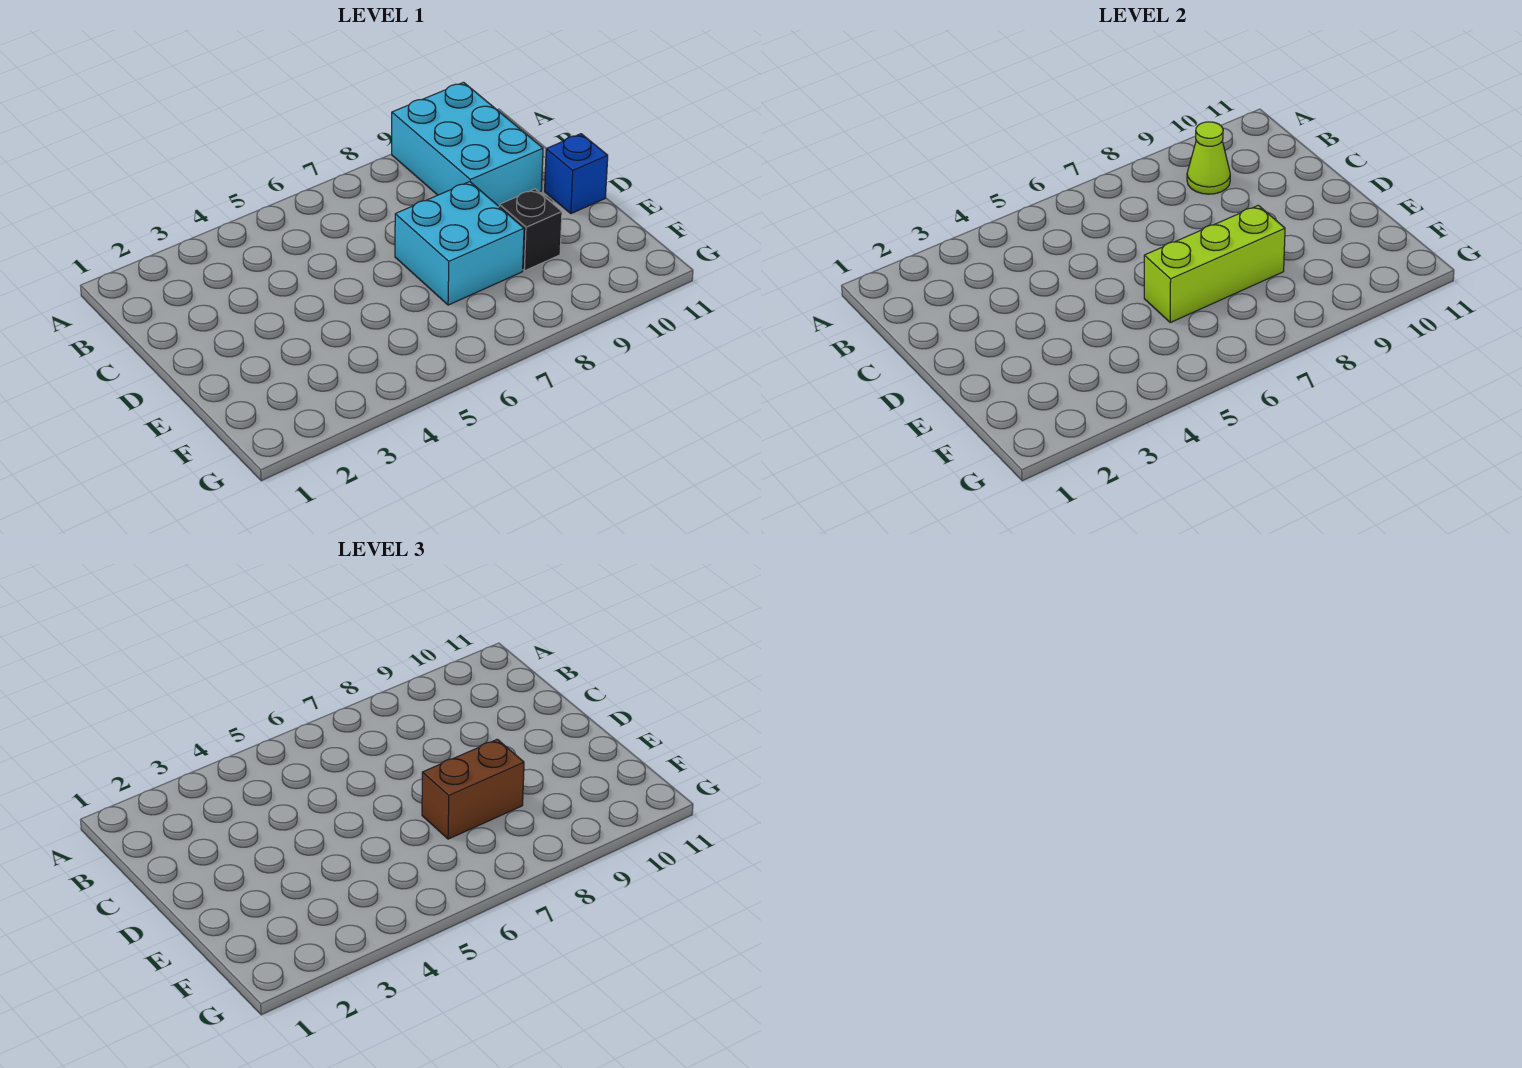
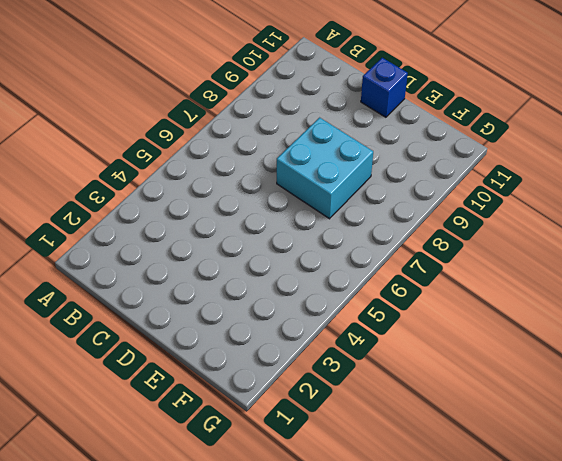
none -> cyan 2x3 brick [392,82,543,206]
none -> black 1x1 brick [499,189,562,271]

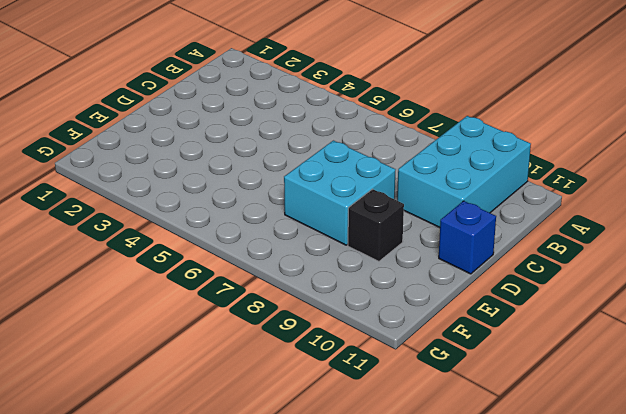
none -> lime 1x1 cone [1187,122,1230,194]
none -> lime 1x3 brick [1144,205,1285,322]

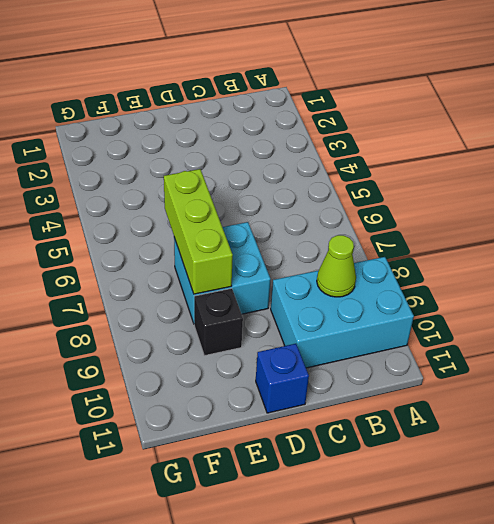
none -> brown 1x2 brick [422,739,524,839]

